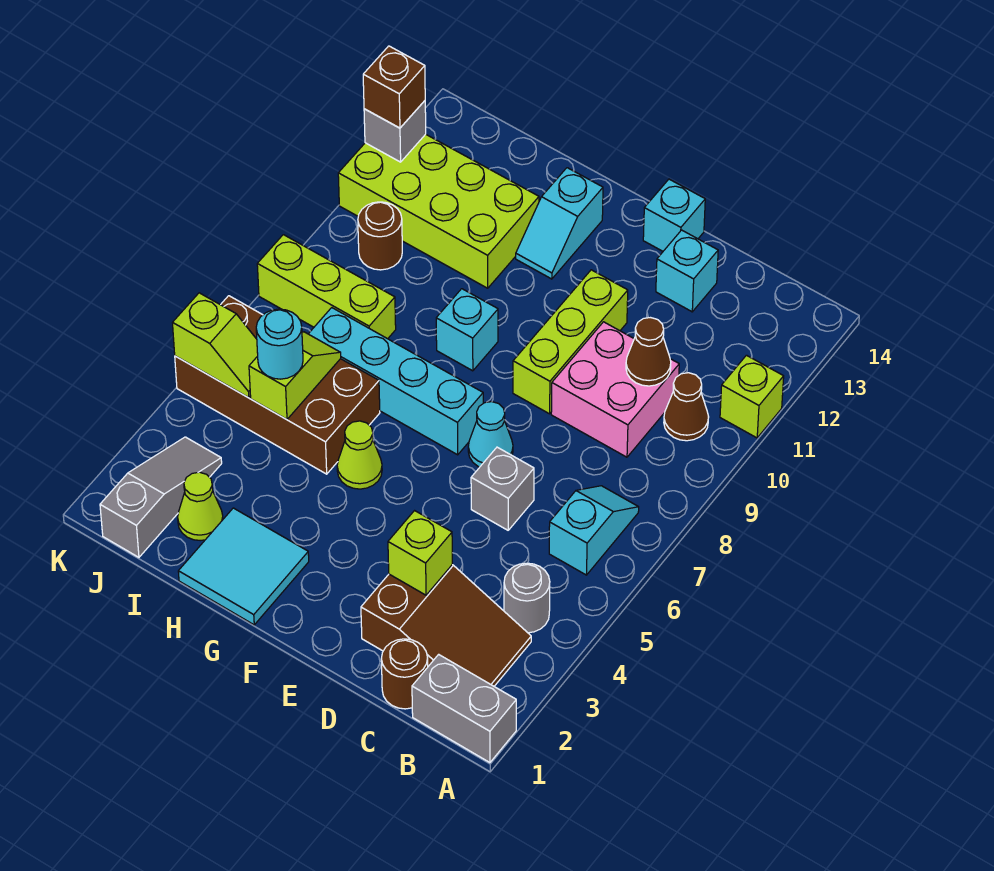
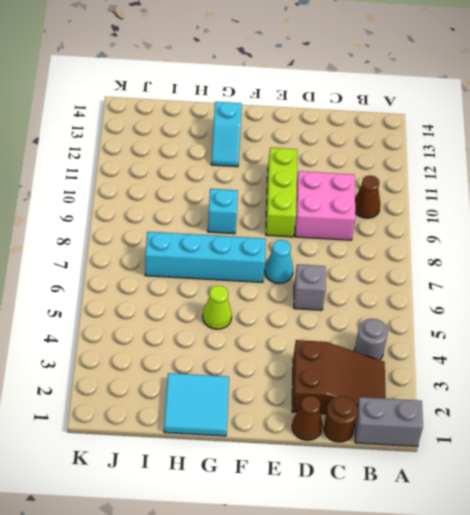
brown 1x1 cone [292,396,323,440] -> brown 1x1 cone moved to [626,318,671,386]
none -> lime 1x1 brick [720,355,784,438]
none -> cyan 1x2 slope [549,486,639,575]
none -> cyan 1x1 brick [656,230,718,312]
none -> cyan 1x1 brick [643,179,705,251]

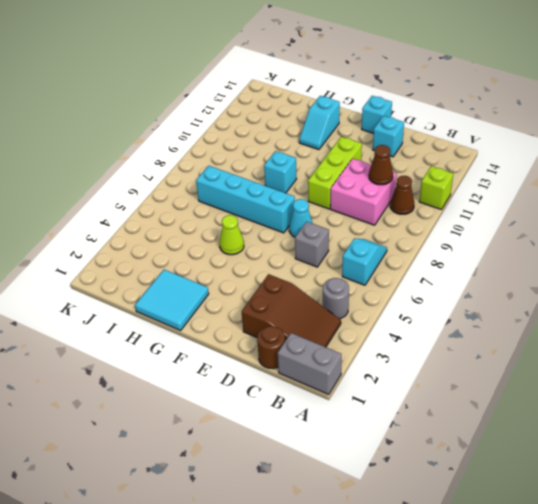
none -> brown 2x4 brick [175,296,380,474]
none -> lime 2x4 brick [338,134,539,288]
none -> lime 1x1 cone [178,472,223,541]
none -> lime 1x3 brick [257,235,396,339]

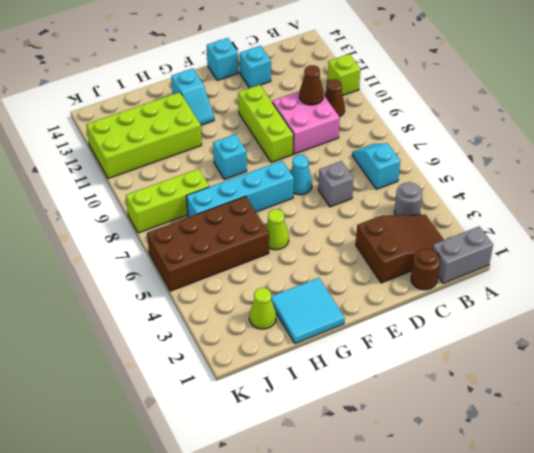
none -> grey 1x3 slope [100,437,222,557]
none -> brown 1x1 round brick [358,202,402,270]
none -> lime 1x1 brick [388,511,452,595]
none -> lime 1x2 slope [249,332,341,419]

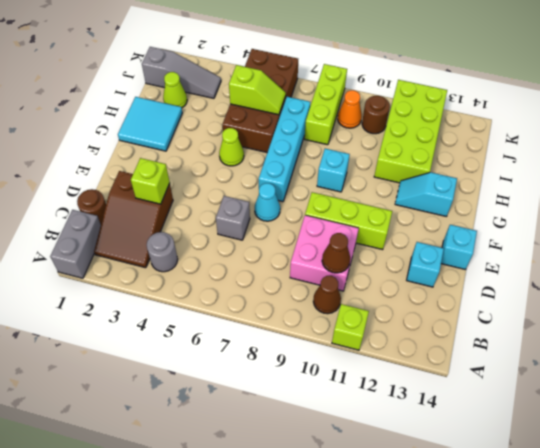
orange 1x1 cone [338,90,362,128] -> none
none -> cyan 1x2 slope [549,486,639,575]
none -> lime 1x2 slope [173,293,258,398]
none -> grey 1x1 brick [364,101,426,162]
none -> cyan 1x1 round brick [256,309,303,379]

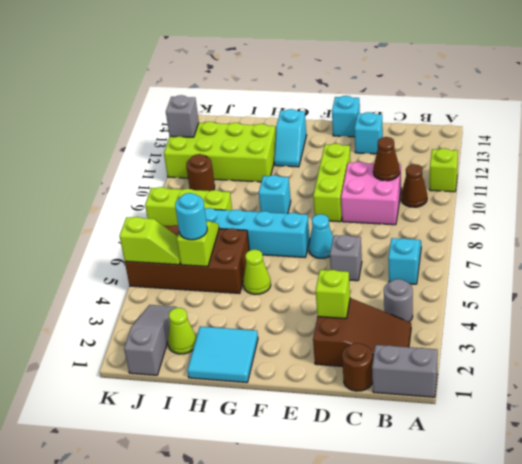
none -> brown 1x1 brick [363,46,425,128]

